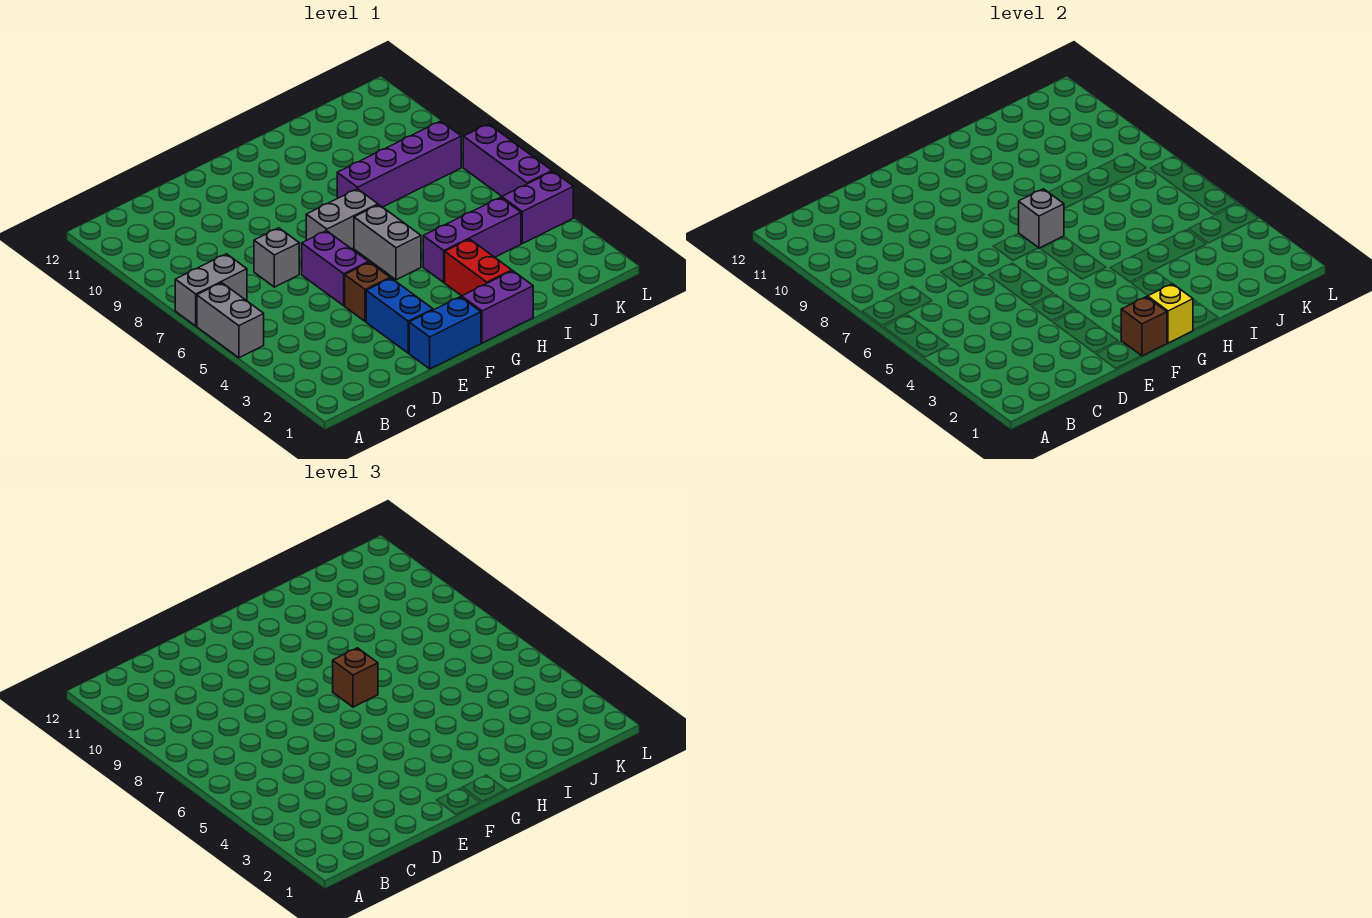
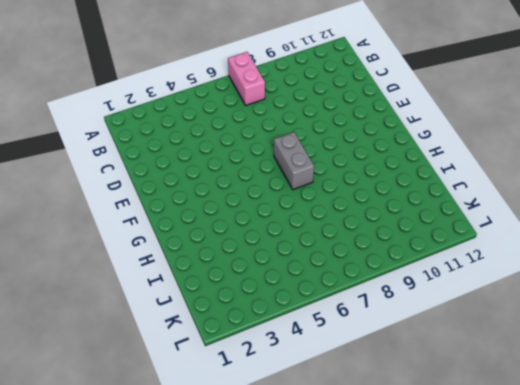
pink 1x2 brick [228,52,265,105] -> grey 1x2 brick [175,254,247,326]
none -> grey 1x2 brick [197,283,264,358]
none -> grey 1x1 brick [254,228,299,287]
none -> blue 1x2 brick [409,297,481,369]

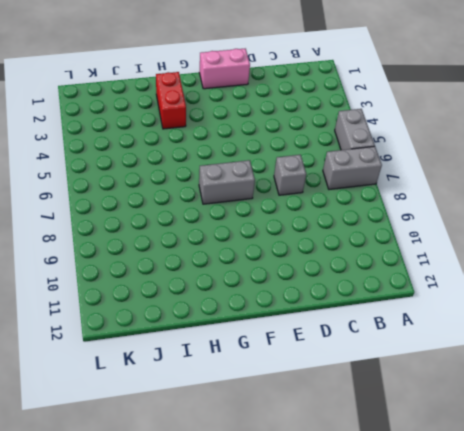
pink 1x2 brick [199,49,250,89] -> blue 1x2 brick [409,297,481,369]
none -> blue 1x2 brick [366,278,433,353]
none -> brown 1x1 brick [345,262,390,322]
none -> purple 1x2 brick [302,231,369,306]

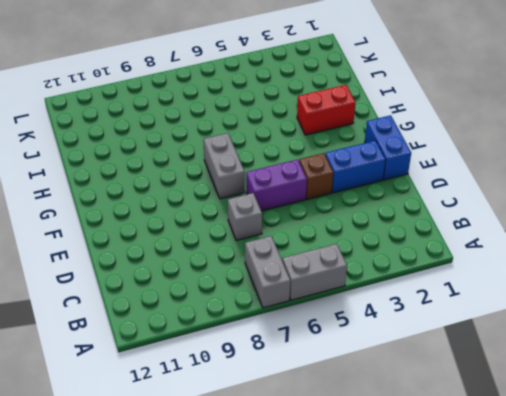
none -> purple 1x2 brick [462,271,533,343]
none -> grey 1x2 brick [354,205,421,280]
none -> purple 1x3 brick [423,197,521,282]

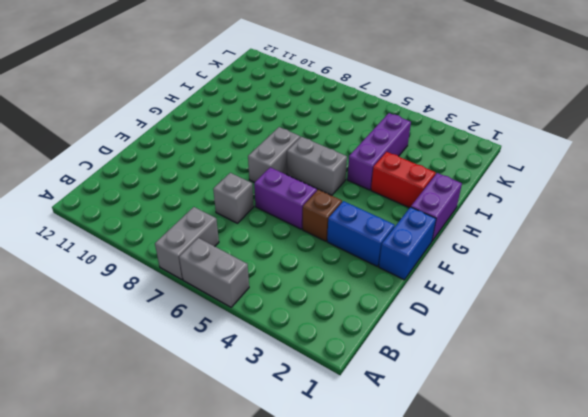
none -> purple 1x4 brick [337,121,461,207]
none -> purple 1x2 brick [502,171,573,244]
none -> purple 1x3 brick [463,124,552,196]

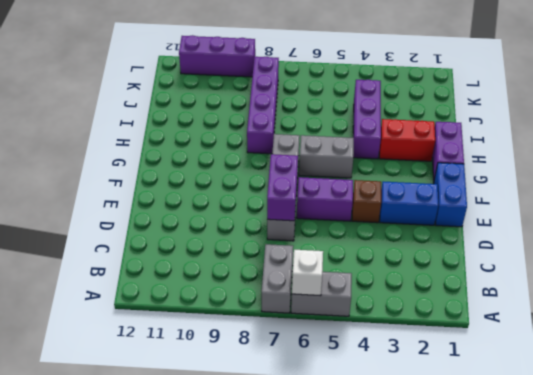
white 1x1 brick [292,250,323,296] -> none
purple 1x2 brick [267,154,298,221] -> purple 1x2 brick moved to [502,171,573,244]
purple 1x3 brick [179,35,255,77] -> purple 1x3 brick moved to [463,124,552,196]
none -> brown 1x1 brick [1121,297,1167,356]
none -> yellow 1x1 brick [1148,284,1193,343]
none -> grey 1x1 brick [1019,189,1064,248]

